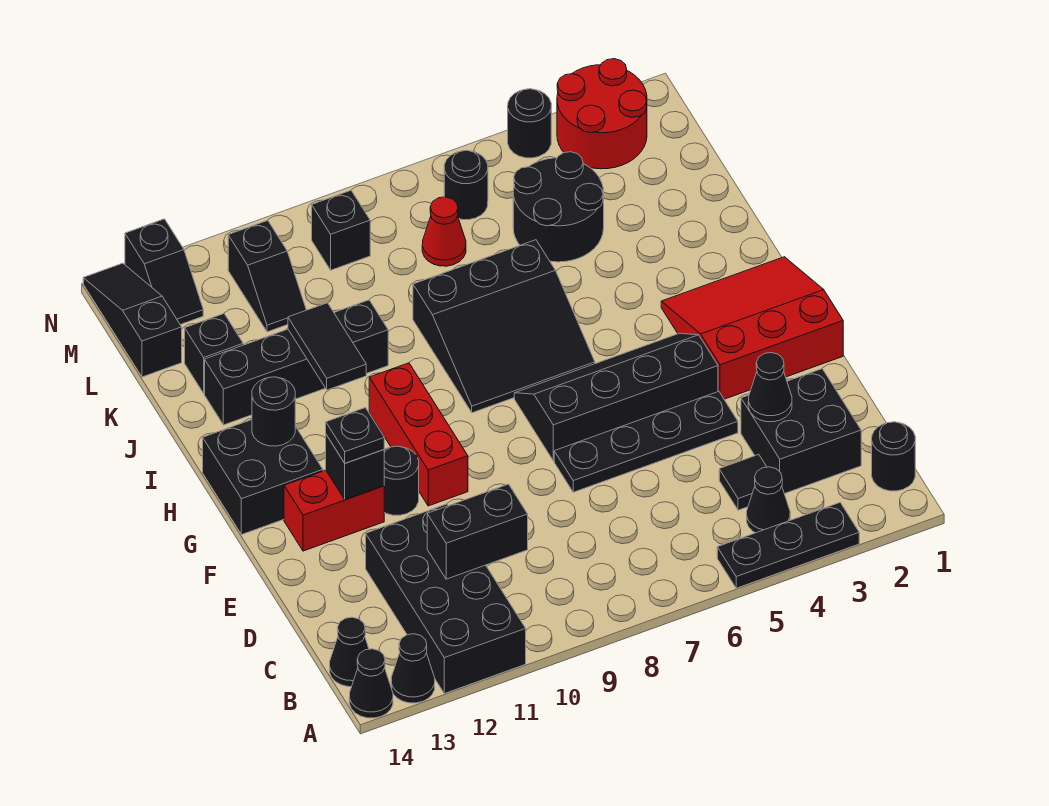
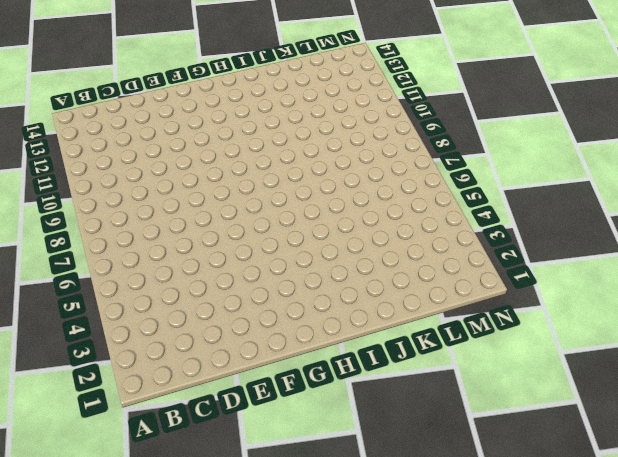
none -> black 1x3 plate [717,503,859,588]
none -> black 2x4 brick [366,504,526,694]
none -> black 1x1 cone [391,634,435,703]
none -> black 1x1 cone [349,649,393,718]

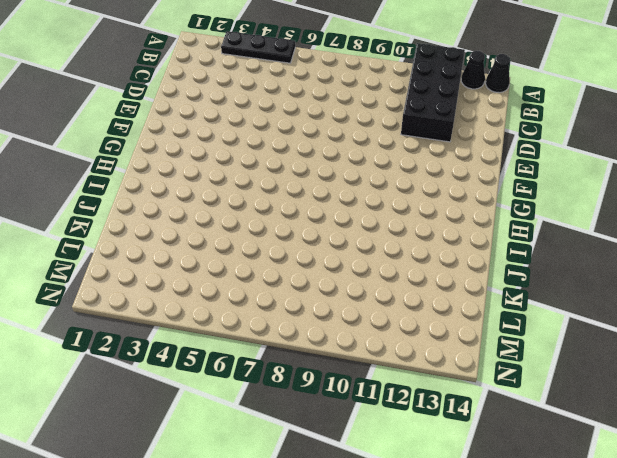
none -> black 1x1 round brick [872,422,915,491]
none -> black 1x1 cone [747,467,790,533]
none -> black 1x1 cone [330,617,369,687]
none -> black 2x2 brick [741,369,861,494]

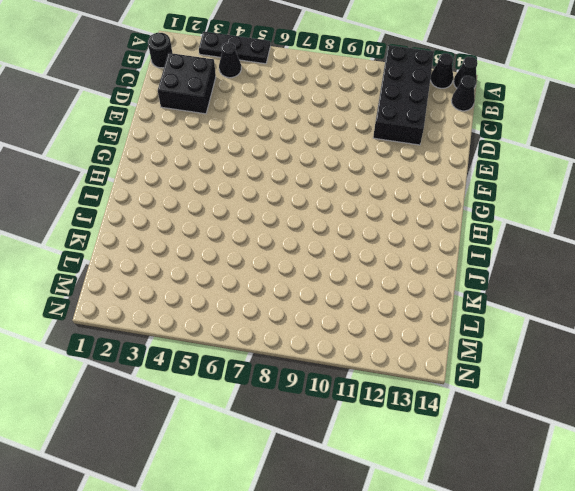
none -> black 1x1 tile [719,454,767,510]
none -> black 1x4 plate [554,391,738,492]
none -> red 3x3 slope [661,257,843,399]
none -> black 2x4 slope [514,333,718,461]

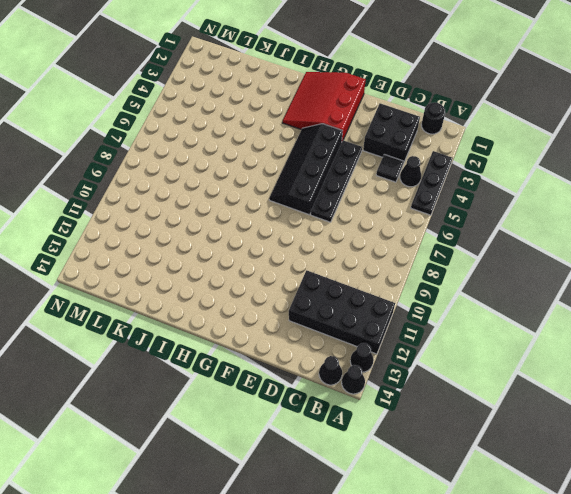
none -> red 1x3 brick [369,363,468,506]
none -> black 1x1 round brick [384,446,419,515]
none -> red 1x2 brick [284,470,384,551]
none -> black 2x2 brick [203,420,323,535]

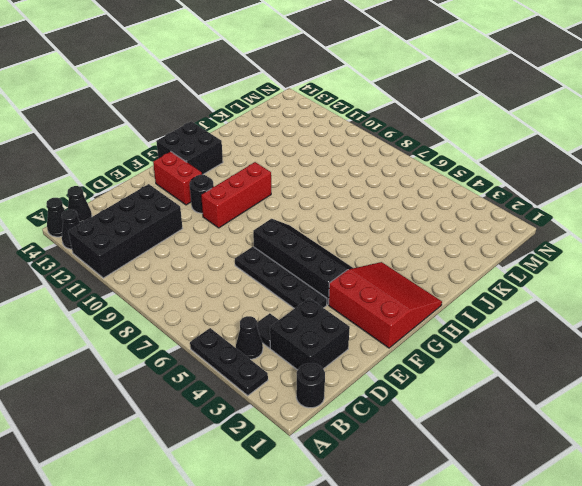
none -> black 3x3 slope [413,240,595,413]
none -> black 1x4 brick [205,300,388,425]
none -> black 2x2 round brick [513,152,604,262]
none -> black 1x1 brick [185,314,243,393]

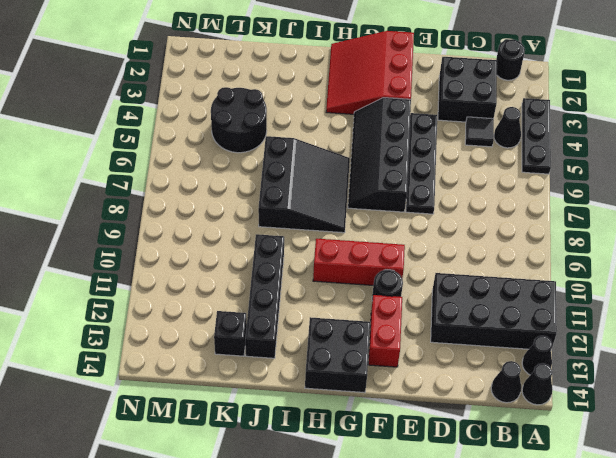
none -> red 1x1 cone [422,197,466,266]
none -> black 1x2 slope [228,220,306,332]
none -> black 1x3 slope [83,263,182,377]
none -> red 2x2 round brick [557,59,647,169]

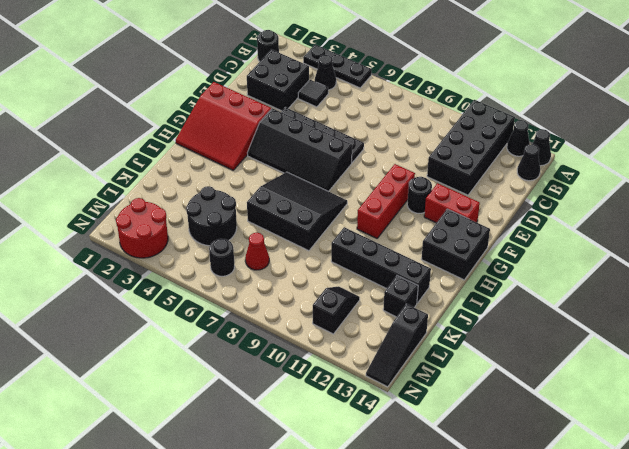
none -> black 1x1 brick [312,190,370,270]
none -> black 1x2 slope [125,219,203,325]
none -> black 1x1 round brick [508,89,551,158]
none -> black 1x2 brick [427,484,528,579]

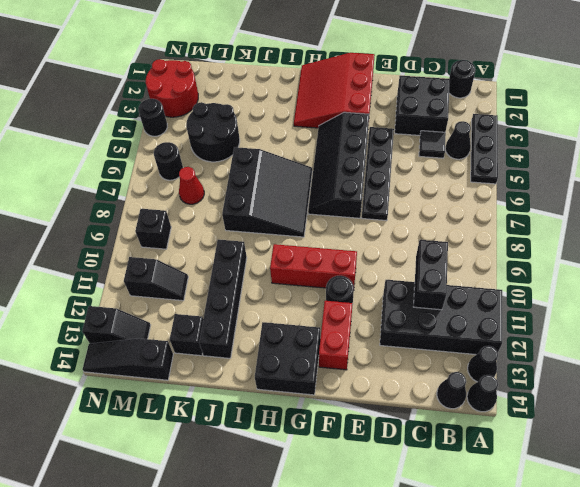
none -> black 1x1 cone [748,353,792,422]
none -> black 1x1 brick [326,435,384,500]
none -> black 1x1 round brick [252,377,295,446]
none -> black 1x2 tile [288,303,366,390]

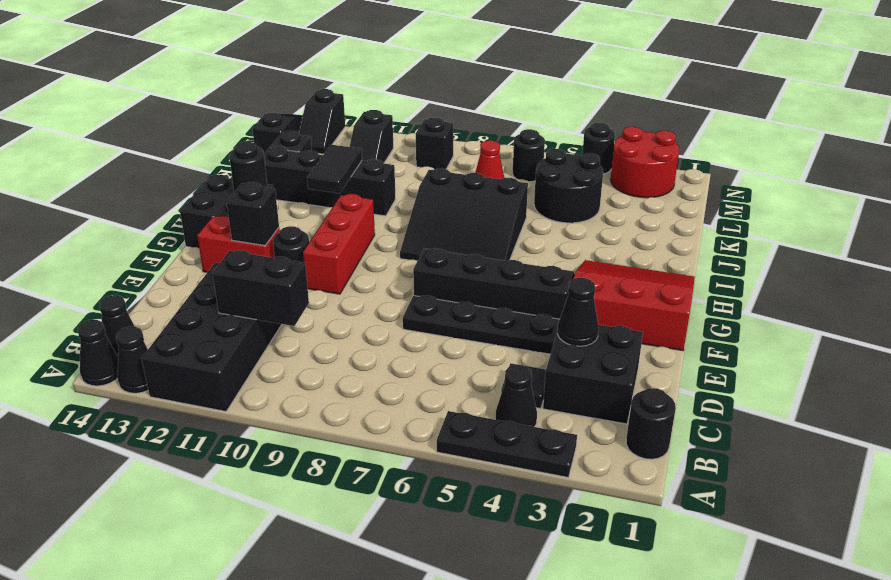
none -> black 1x1 plate [326,408,384,463]

